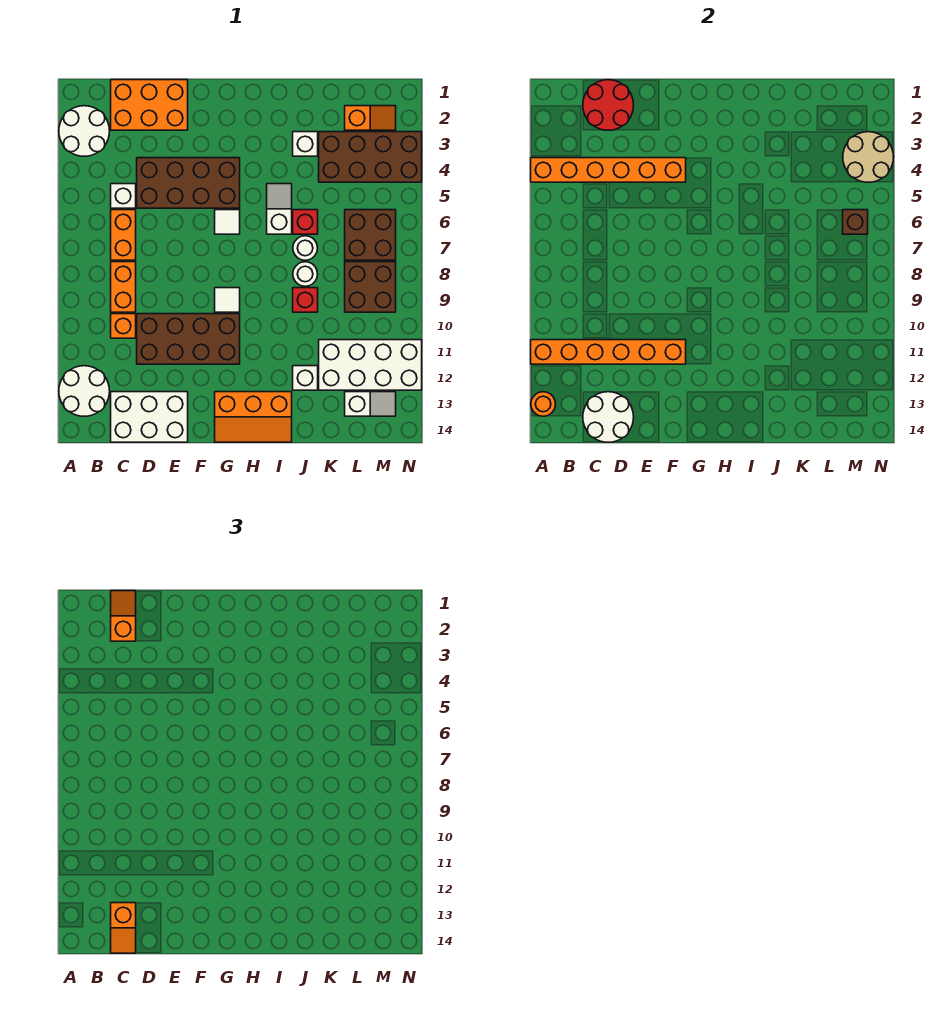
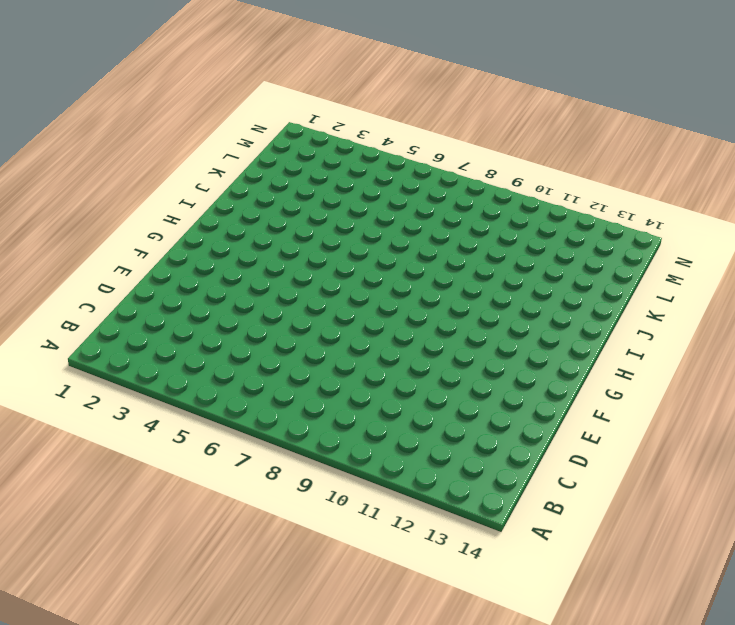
none -> white 2x2 round brick [59,106,110,156]
none -> white 2x2 round brick [59,366,110,416]
none -> orange 2x3 brick [111,80,188,130]
none -> white 1x1 brick [111,184,136,208]

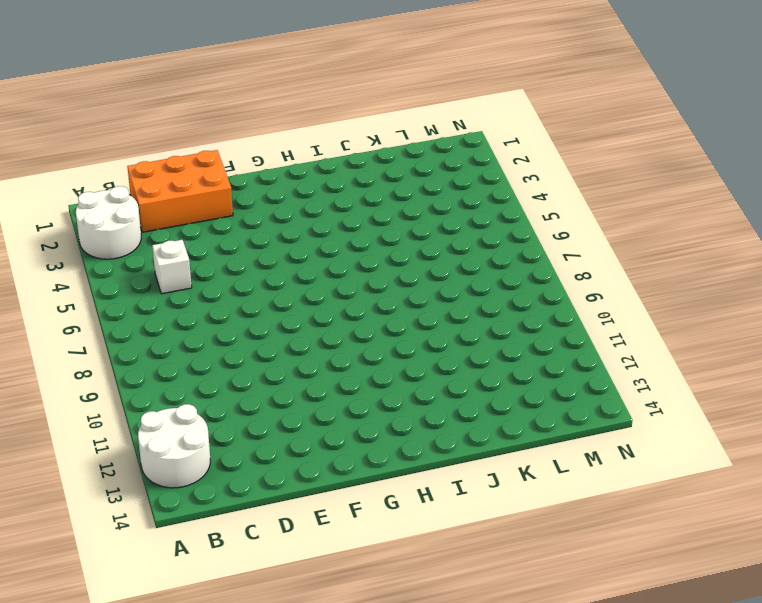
none -> orange 1x2 brick [111,210,136,260]
none -> orange 1x2 brick [111,262,136,312]
none -> orange 1x1 brick [111,314,136,338]
none -> white 2x3 brick [111,392,188,442]

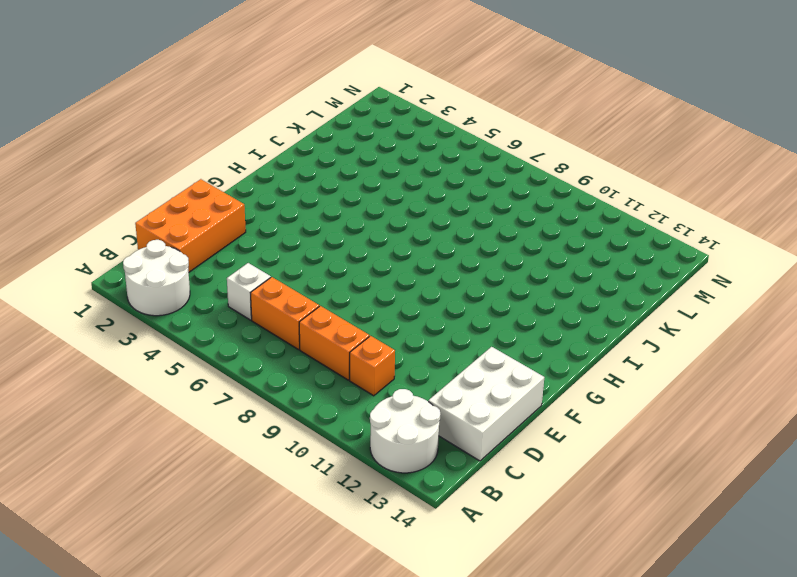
none -> brown 2x4 brick [137,158,240,208]
none -> brown 2x4 brick [137,314,240,364]
none -> white 1x1 tile [215,210,240,234]
none -> white 1x1 tile [215,288,240,312]

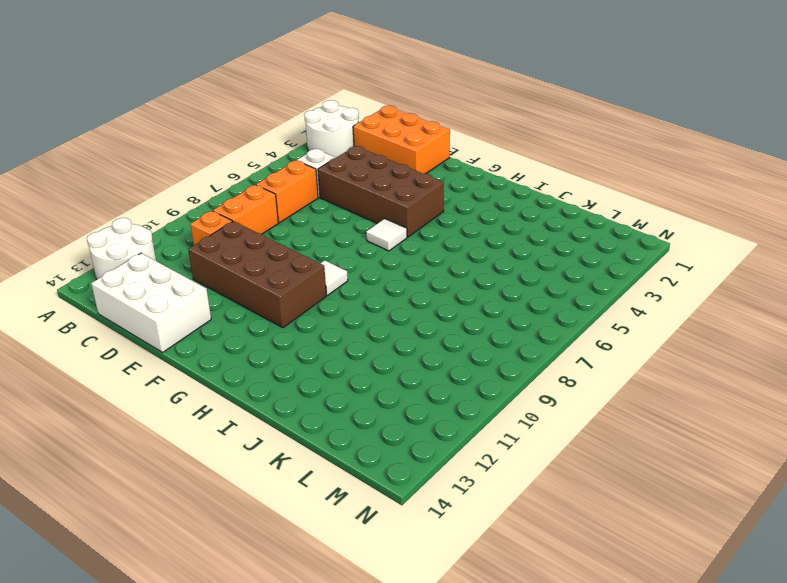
none -> orange 2x3 slope [215,392,292,442]
none -> white 1x2 slope [267,184,292,234]
none -> white 1x1 brick [293,132,318,156]
none -> red 1x1 brick [293,210,318,234]

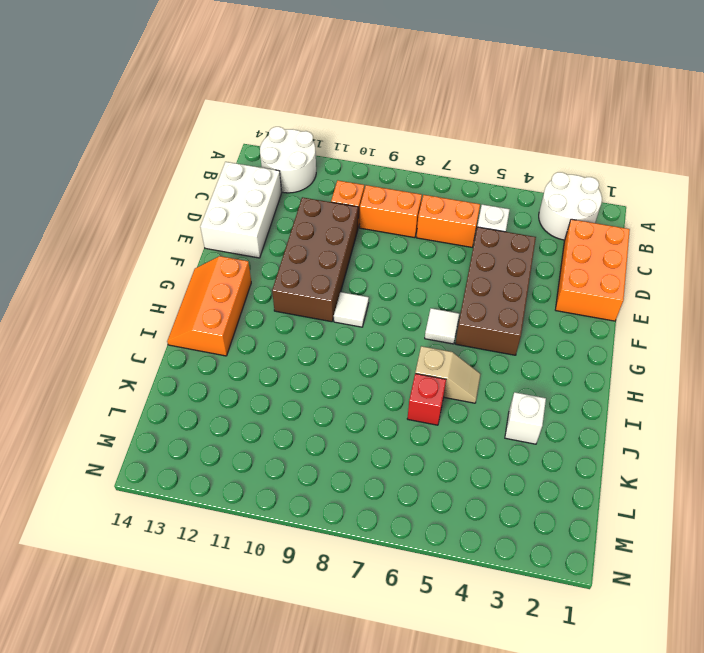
tan 1x2 slope [415,346,481,403] -> white 1x2 slope [267,184,292,234]
none -> white 1x1 round brick [293,236,318,260]
none -> white 1x1 round brick [293,262,318,286]
none -> red 1x1 brick [293,288,318,312]
none -> white 1x1 brick [293,366,318,390]

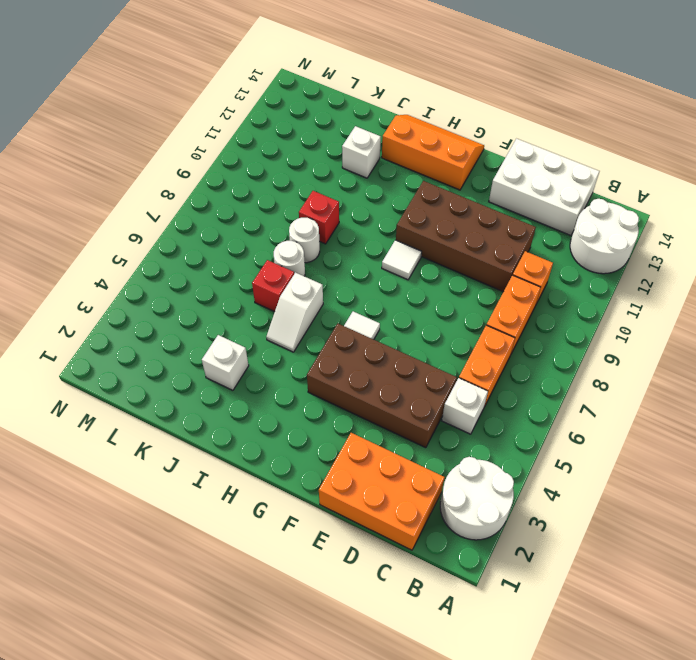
none -> brown 2x4 brick [319,132,422,182]
none -> white 2x4 brick [319,340,422,390]
none -> orange 1x2 slope [345,106,396,130]
none -> brown 2x2 brick [345,210,396,260]

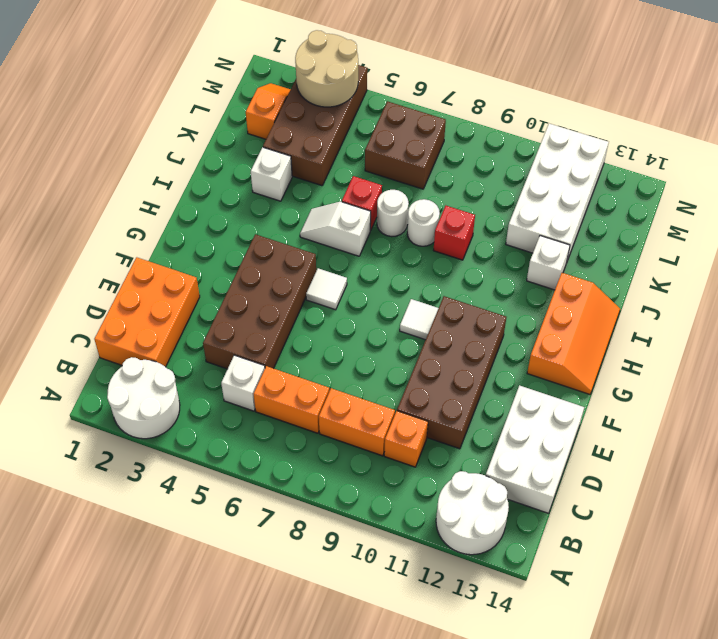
none -> brown 2x2 brick [345,262,396,312]
none -> white 1x2 slope [345,392,396,416]
none -> orange 1x6 brick [531,158,686,182]
none -> orange 1x6 brick [531,340,686,364]

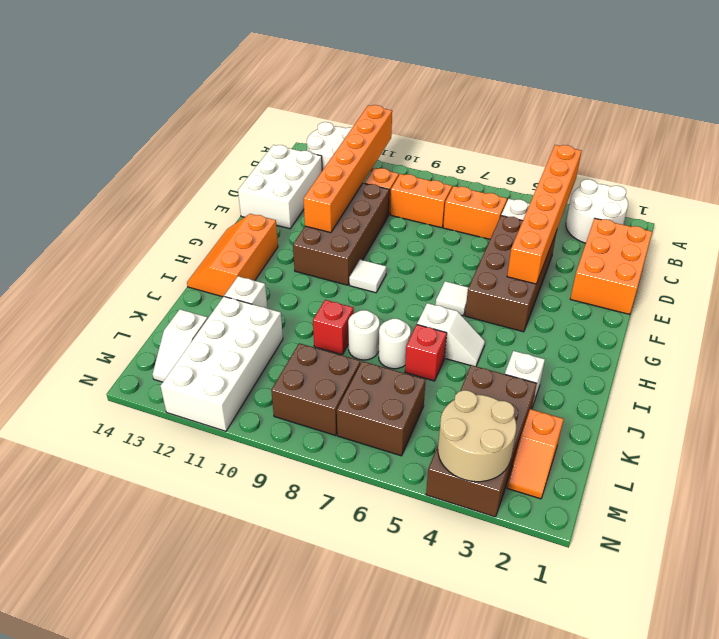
none -> orange 1x1 round brick [531,392,556,416]
none -> red 2x2 round brick [583,80,634,130]
none -> white 2x2 round brick [583,392,634,442]
none -> brown 1x1 brick [843,210,868,234]

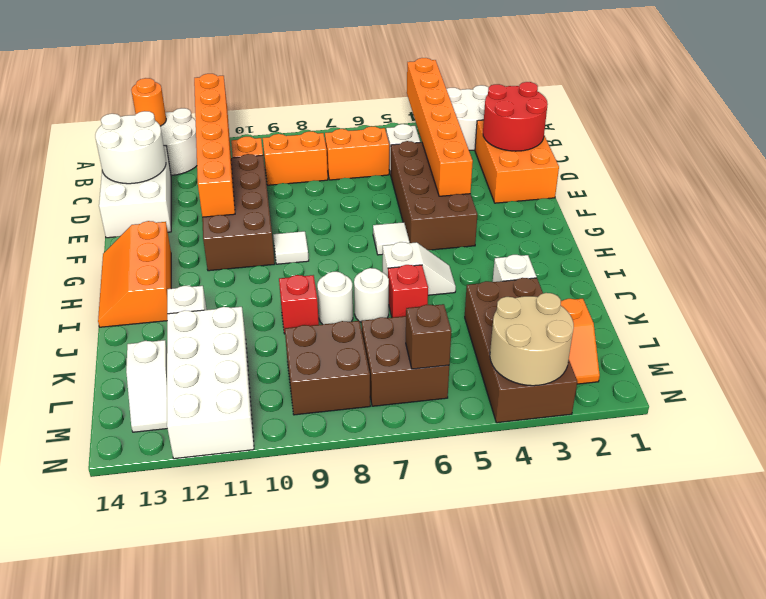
none -> orange 1x2 slope [111,591,136,641]
none -> orange 1x2 slope [111,903,136,953]

